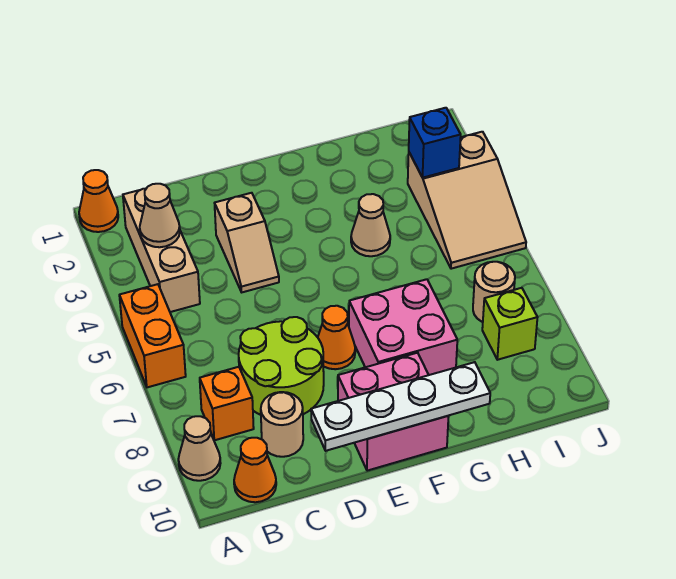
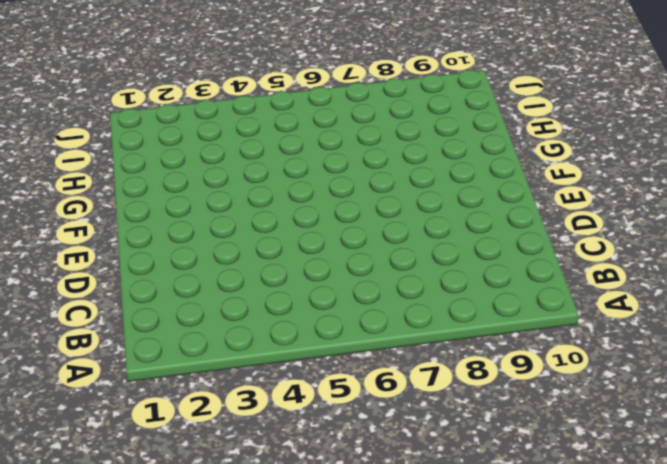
none -> orange 1x1 cone [79,170,118,232]
none -> orange 1x2 brick [119,284,186,387]
none -> tan 1x1 cone [178,416,221,481]

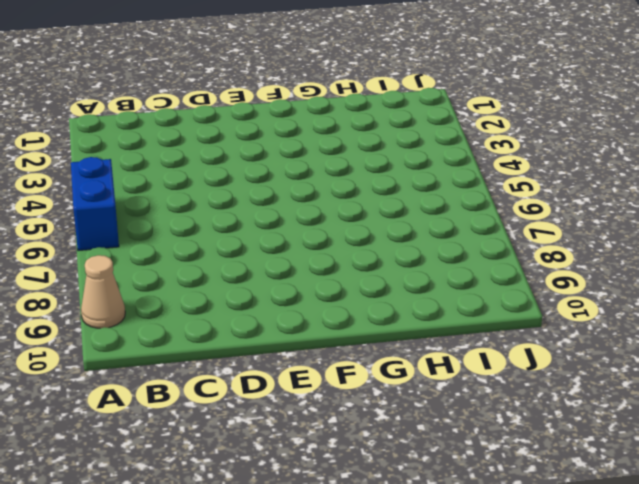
blue 1x2 brick [71,157,119,251] -> orange 1x2 brick [119,284,186,387]
none -> orange 1x1 cone [79,170,118,232]
none -> tan 1x3 brick [123,189,200,312]
none -> orange 1x1 brick [200,367,254,440]

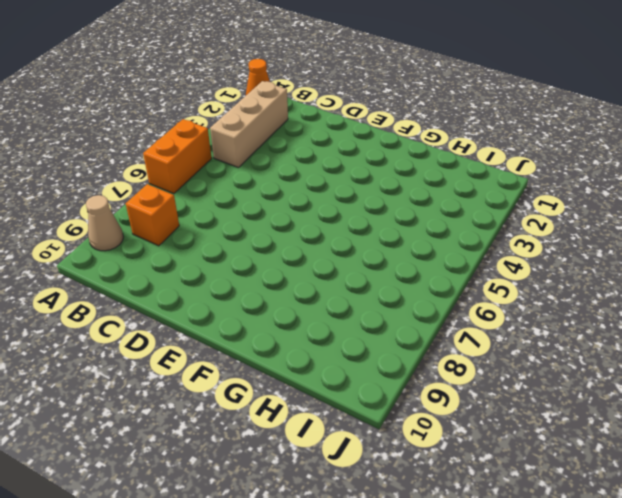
none -> orange 1x1 cone [234,438,276,502]
none -> lime 2x2 round brick [239,317,324,415]
none -> tan 1x1 round brick [261,392,303,457]

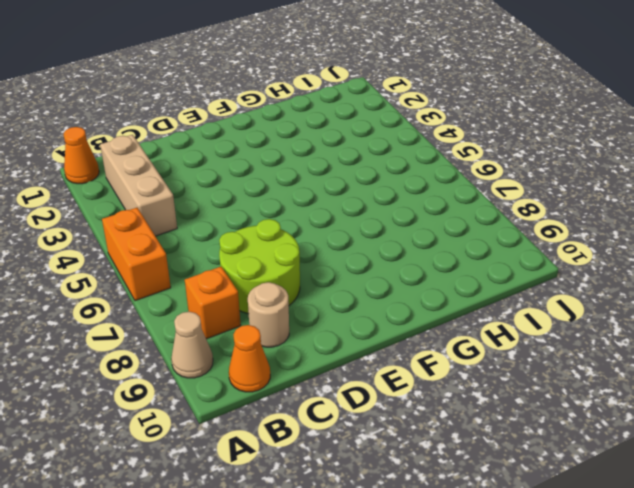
none -> tan 1x2 slope [215,193,279,292]
none -> orange 1x1 cone [318,306,355,369]
none -> pink 2x2 brick [338,353,448,471]

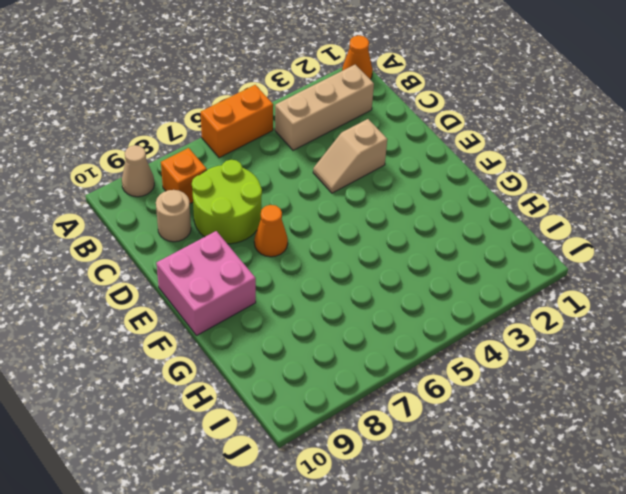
none -> orange 1x1 cone [234,438,276,502]
none -> pink 2x2 brick [349,279,457,375]
none -> tan 1x1 cone [351,194,390,256]

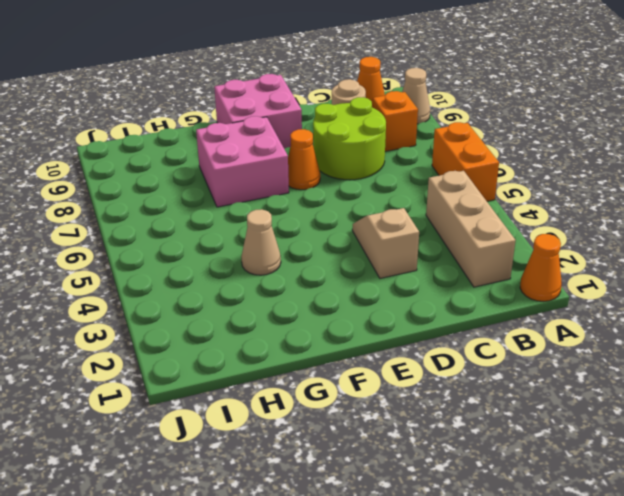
none -> tan 2x3 slope [408,132,526,269]
none -> tan 1x1 round brick [473,262,515,322]
none -> lime 1x1 brick [482,288,538,360]

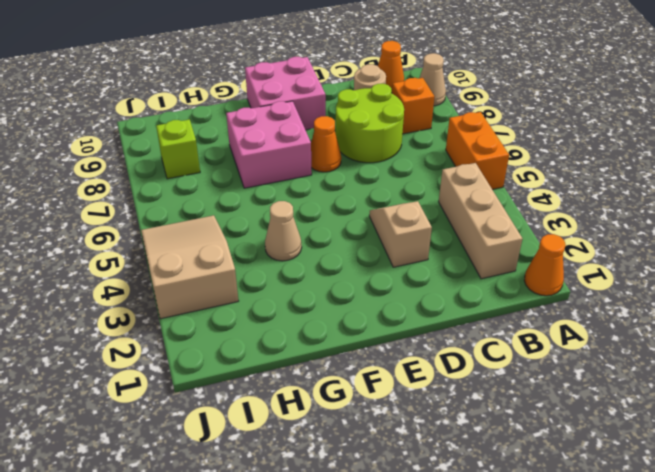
none -> tan 1x1 round brick [473,262,515,322]
none -> tan 1x1 cone [140,184,180,247]
none -> white 1x4 plate [311,362,490,451]

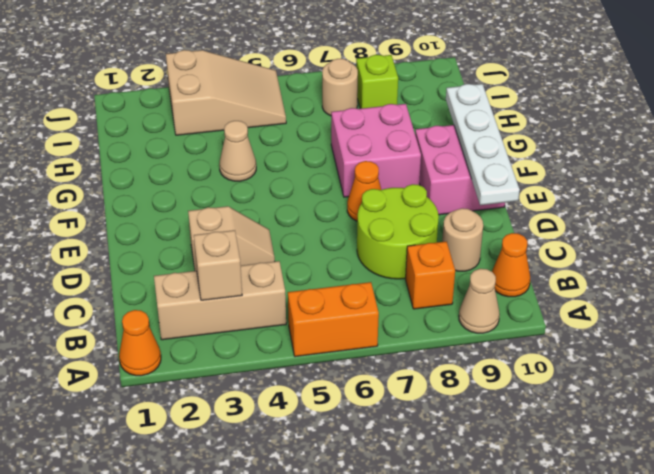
tan 1x1 brick [194,230,242,300] -> tan 1x1 cone [140,184,180,247]
none -> blue 1x1 brick [409,108,461,178]

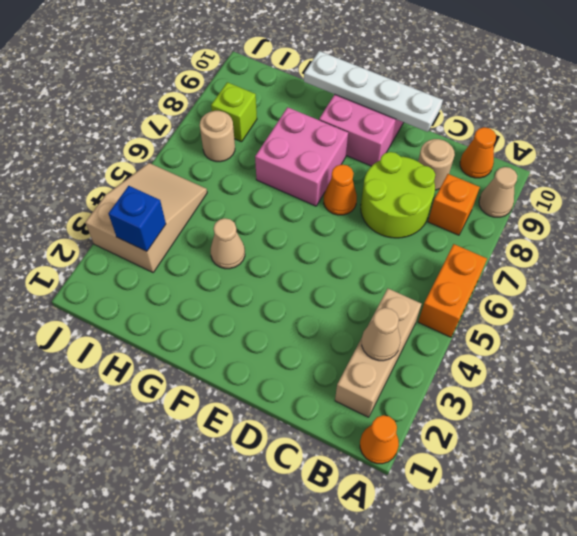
none -> tan 1x2 slope [215,193,279,292]

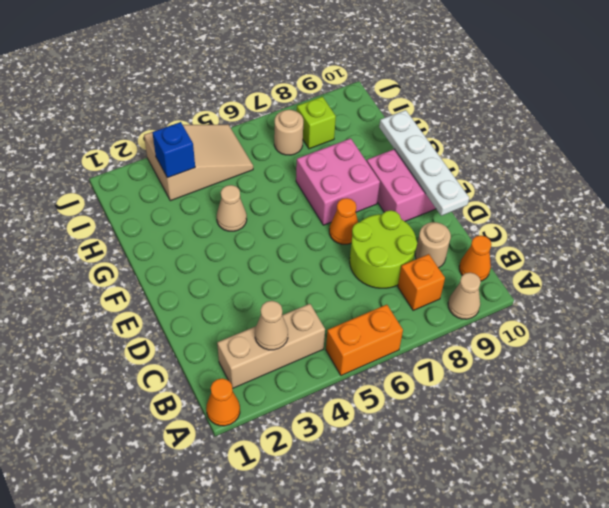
none -> tan 1x2 slope [215,193,279,292]

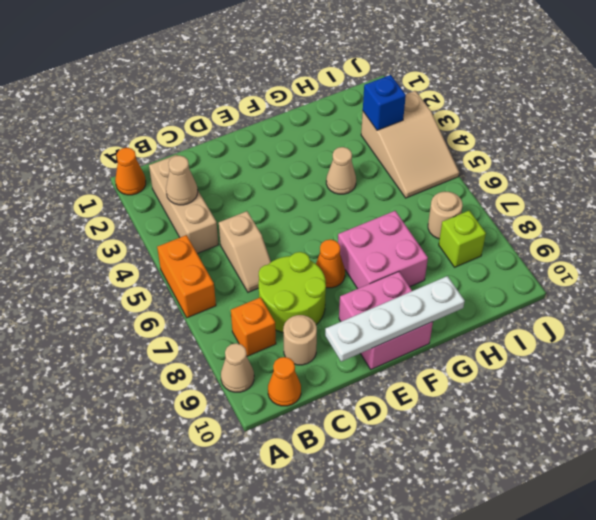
tan 1x2 slope [219,211,271,292] -> tan 1x2 slope moved to [215,193,279,292]

